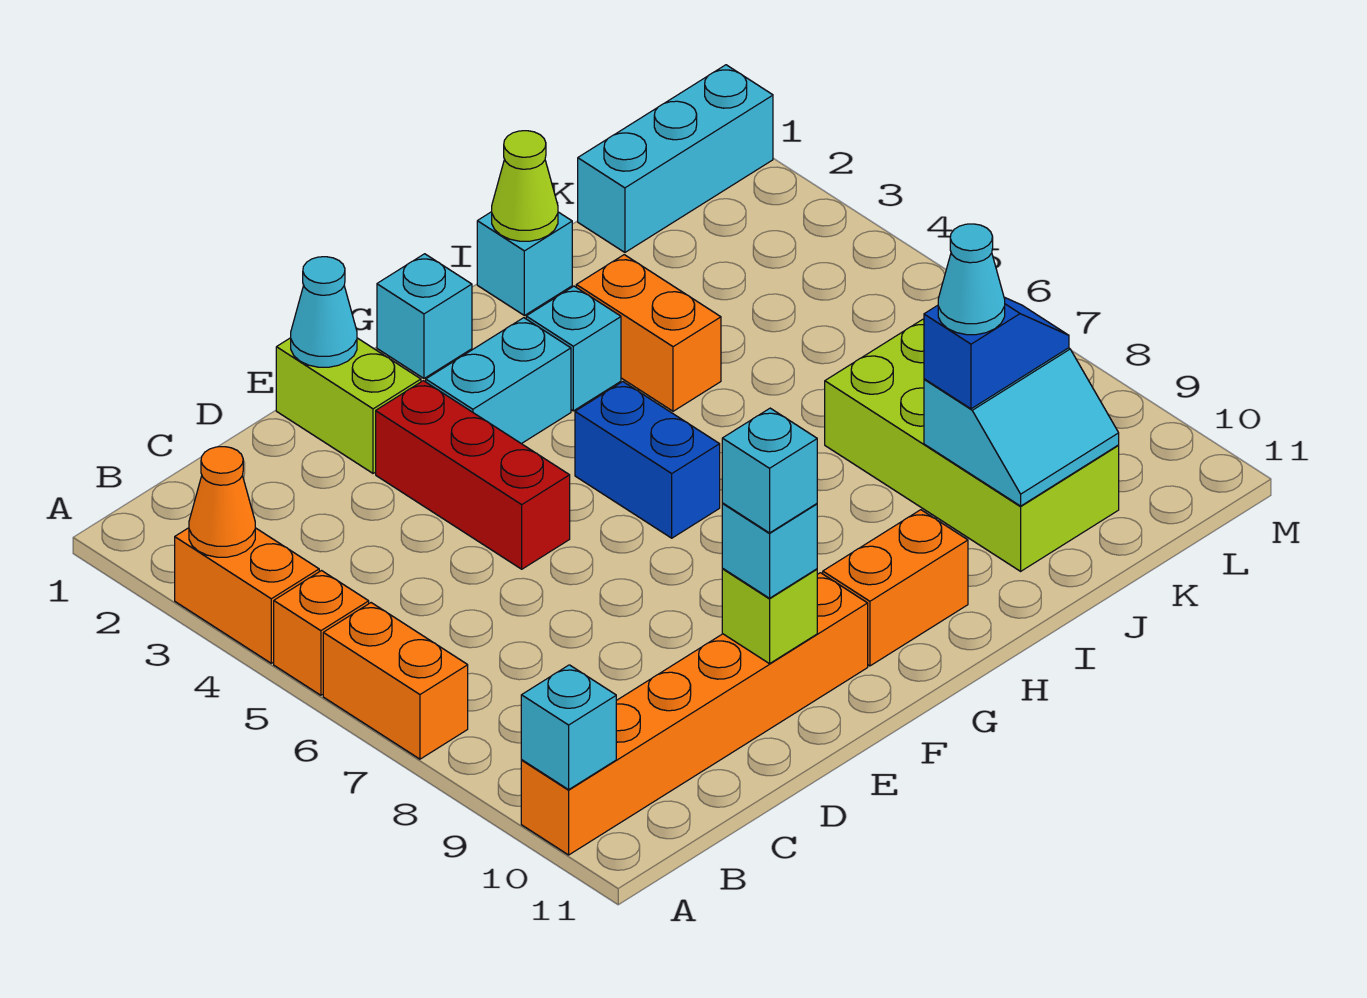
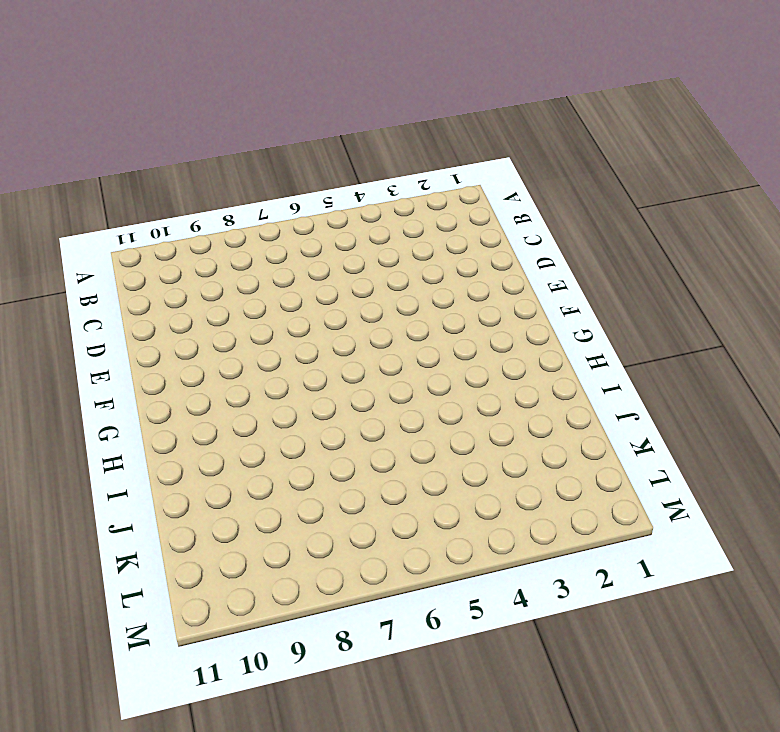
none -> orange 1x2 brick [175,528,319,663]
none -> orange 1x1 brick [274,571,369,695]
none -> orange 1x2 brick [323,603,468,759]

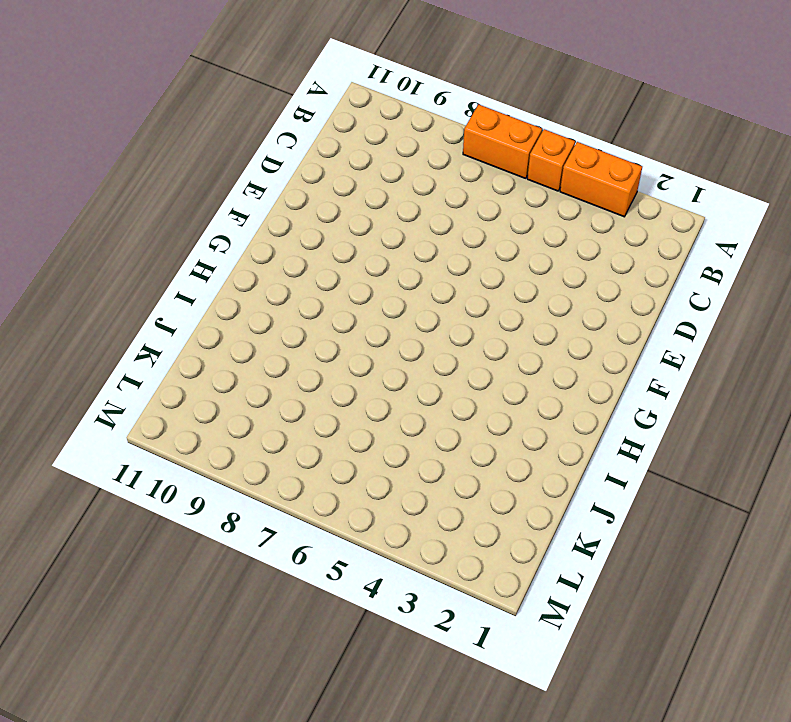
none -> orange 1x6 brick [521,573,868,855]
none -> lime 1x2 brick [276,338,421,473]
none -> red 1x3 brick [376,381,570,569]

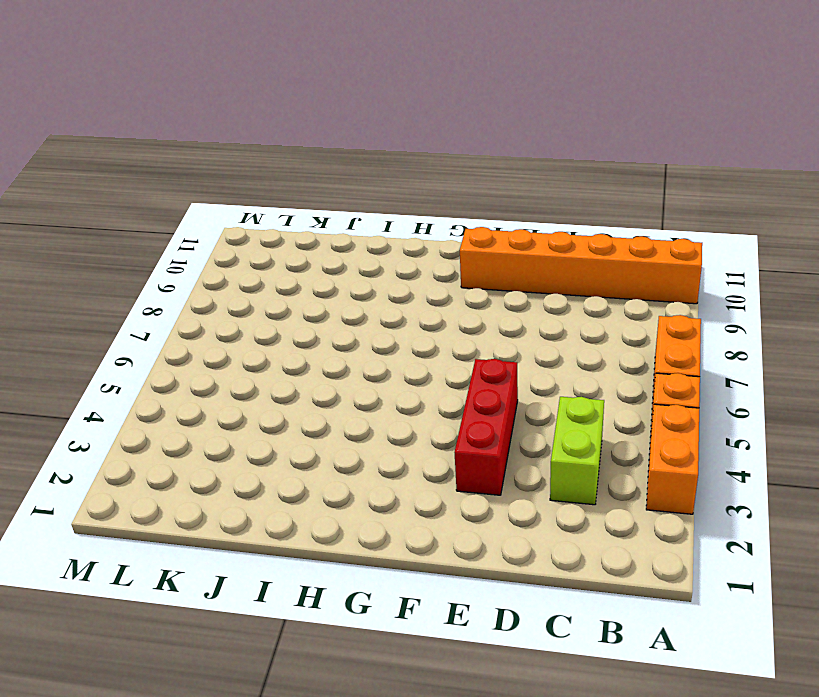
lime 1x2 brick [550,397,604,505] -> lime 1x2 brick moved to [276,338,421,473]
none -> cyan 1x2 brick [426,318,571,444]
none -> cyan 1x1 brick [377,254,472,378]
none -> blue 1x2 brick [575,382,720,538]

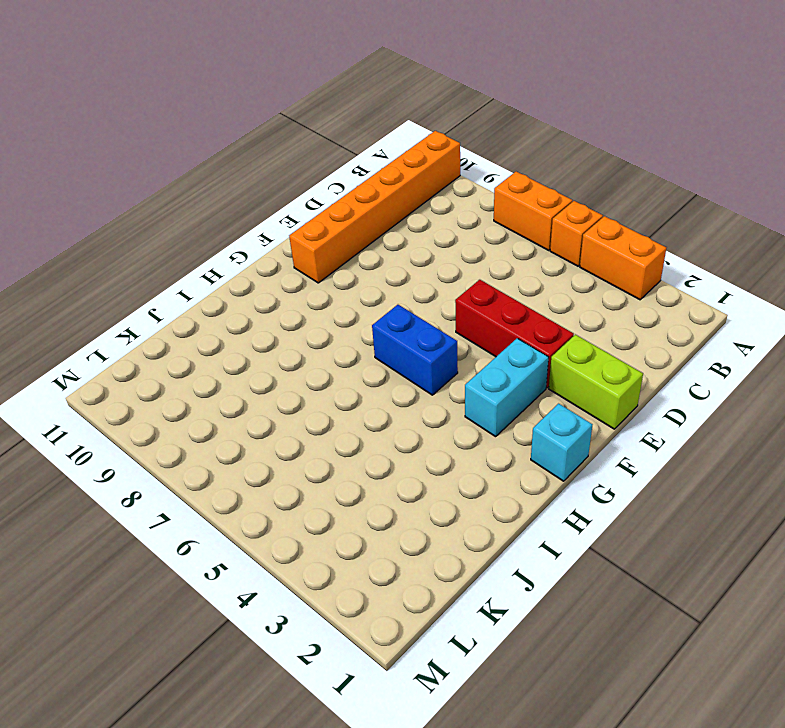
none -> orange 1x2 brick [823,510,968,666]
none -> cyan 1x1 brick [526,286,621,411]
none -> cyan 1x1 brick [477,212,572,316]

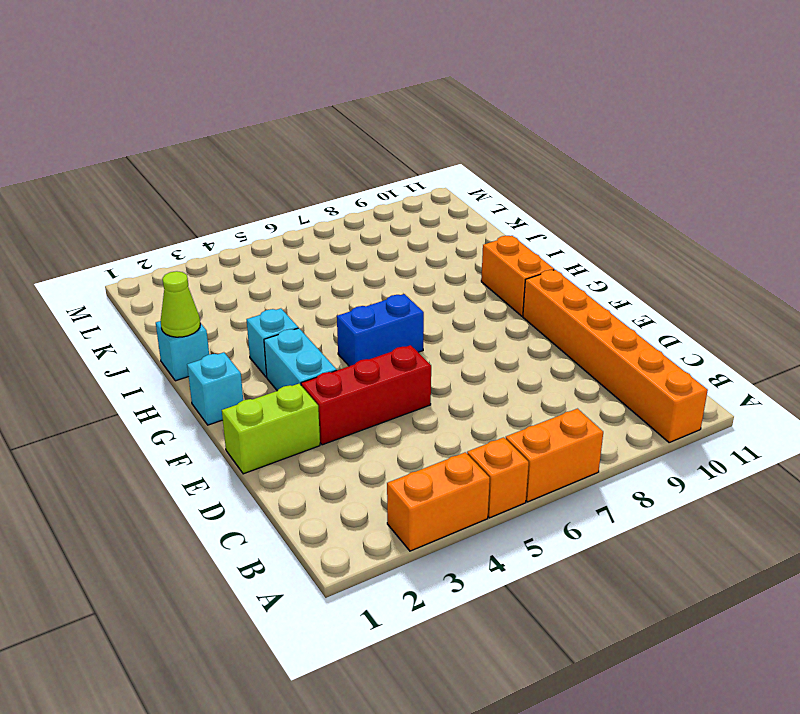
none -> orange 1x2 brick [576,255,721,411]
none -> lime 2x4 brick [825,319,1119,571]
none -> cyan 1x3 brick [578,65,773,252]

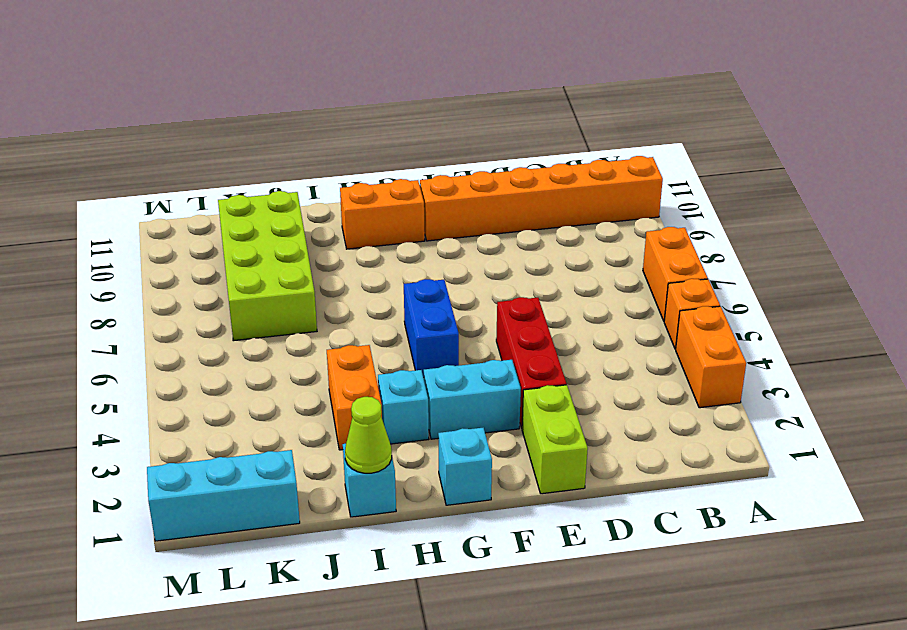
none -> orange 1x1 cone [189,447,255,557]
none -> cyan 1x1 brick [521,665,616,790]
none -> cyan 1x1 cone [291,257,357,367]

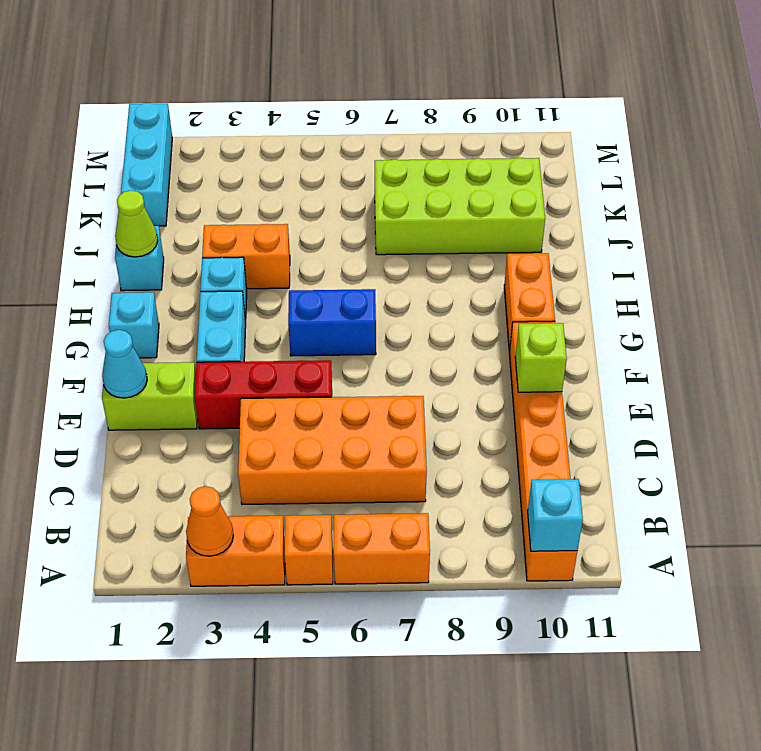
orange 2x4 brick [238,396,427,505] -> none
none -> cyan 2x2 slope [924,348,1119,506]
none -> cyan 1x1 brick [722,503,817,598]
none -> blue 1x2 slope [924,297,1069,409]

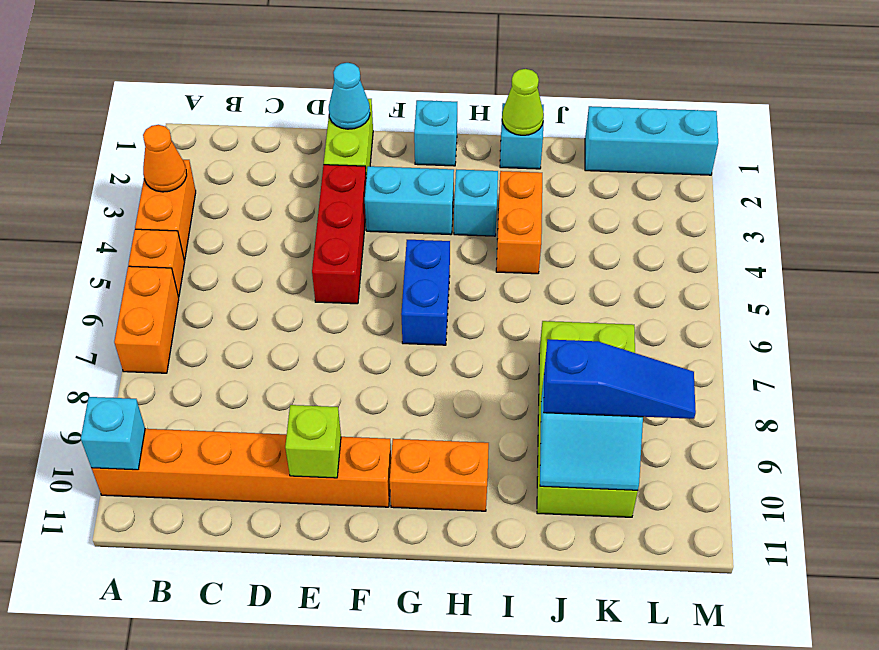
blue 1x3 slope [544,339,696,419] -> blue 1x2 slope [924,297,1069,409]
none -> cyan 1x1 brick [722,503,817,598]
none -> cyan 1x1 brick [722,408,817,533]
none -> cyan 1x1 cone [938,224,1005,335]

